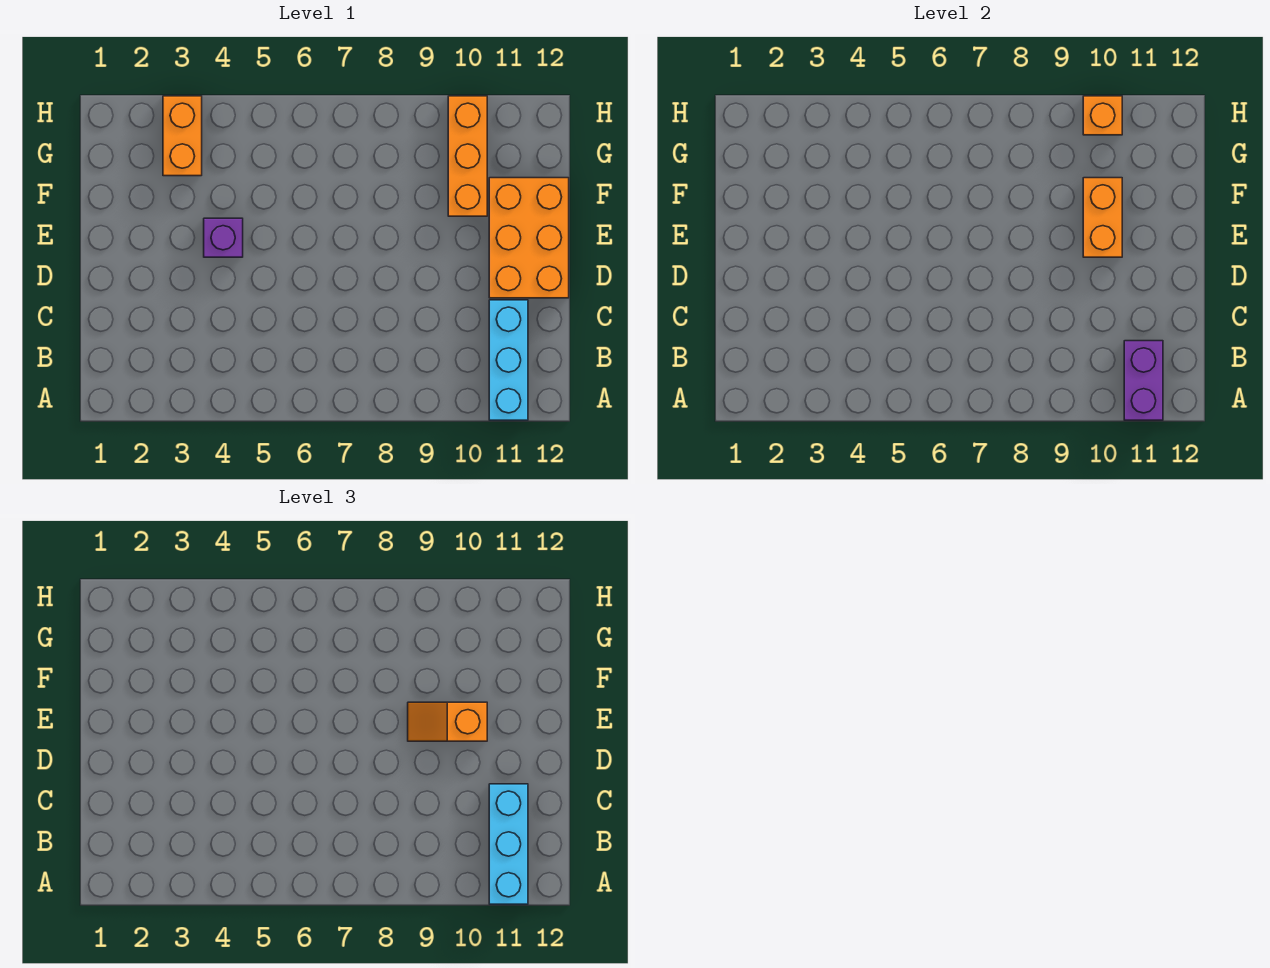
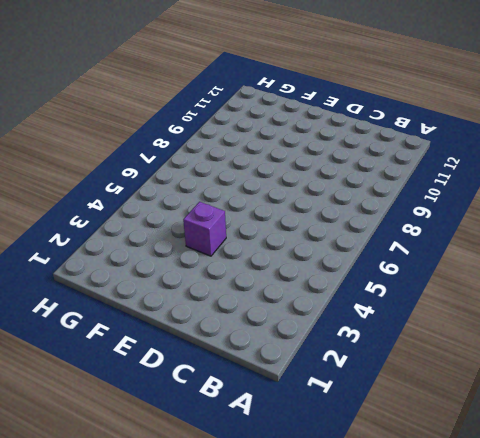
none -> cyan 1x3 brick [489,300,528,420]
none -> orange 2x3 brick [489,178,569,298]

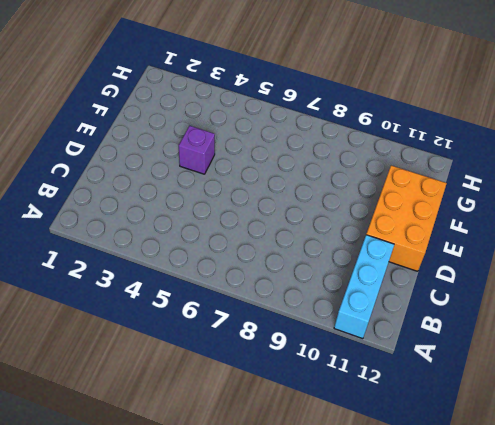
none -> orange 1x3 brick [448,96,487,216]
none -> orange 1x2 brick [163,96,202,176]

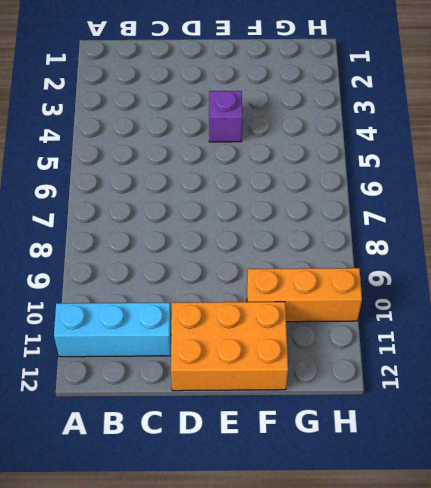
none -> orange 1x2 brick [163,96,202,176]
none -> purple 1x2 brick [1124,341,1163,420]

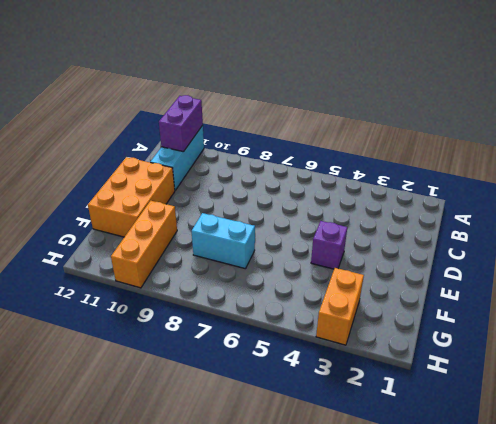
cyan 1x2 brick [192,213,255,269] -> none
none -> orange 1x2 brick [1083,178,1122,257]
none -> orange 1x1 brick [1083,96,1122,135]

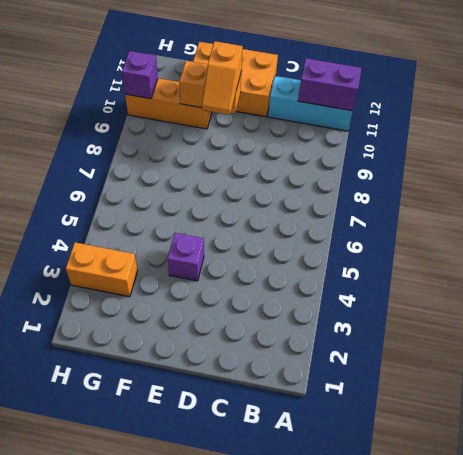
purple 1x1 brick [122,51,158,99] -> orange 1x1 brick [1083,96,1122,135]
none -> cyan 1x3 brick [489,784,528,904]

